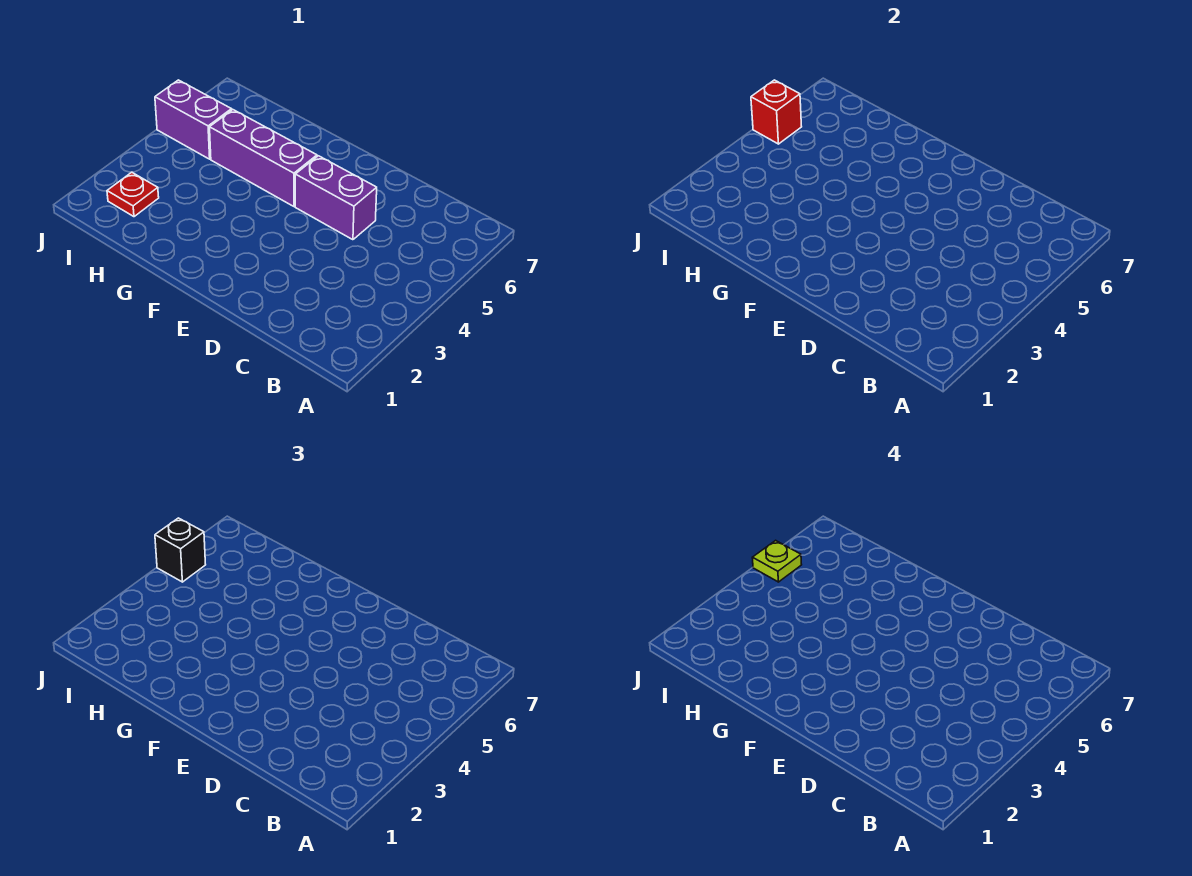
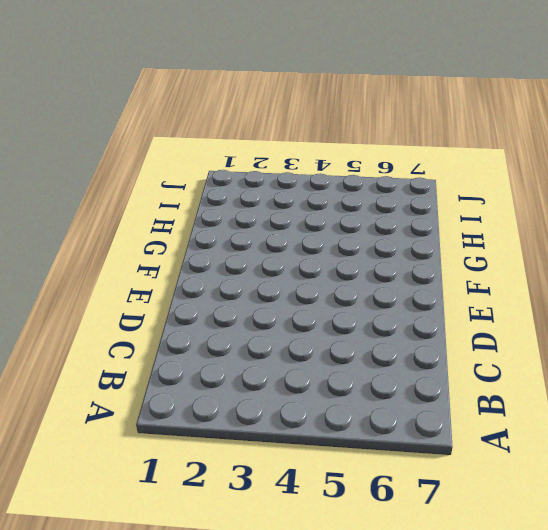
none -> purple 1x2 brick [295,156,377,240]
none -> purple 1x3 brick [210,110,317,206]

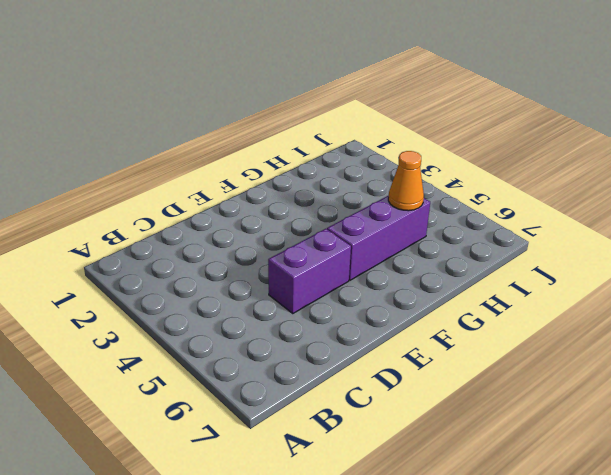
orange 1x1 cone [388,151,424,211] -> none
none -> red 1x1 plate [107,172,159,217]
none -> purple 1x2 brick [155,80,232,159]

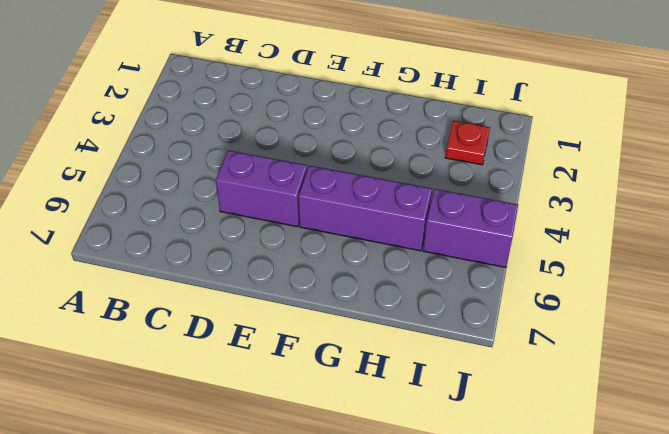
none -> red 1x1 brick [751,80,802,144]
none -> black 1x1 brick [155,518,206,582]

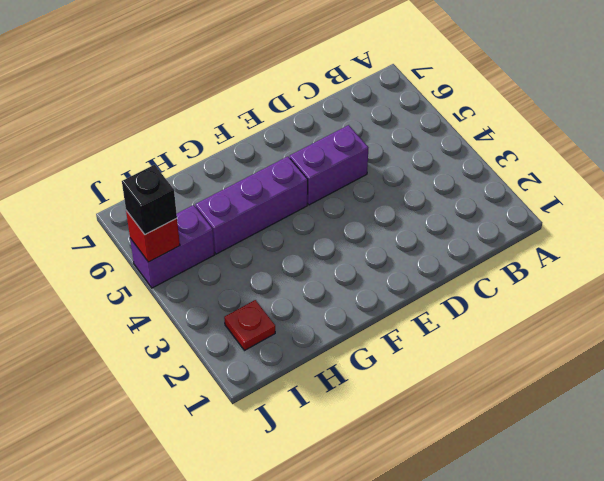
none -> lime 1x1 plate [752,540,802,582]

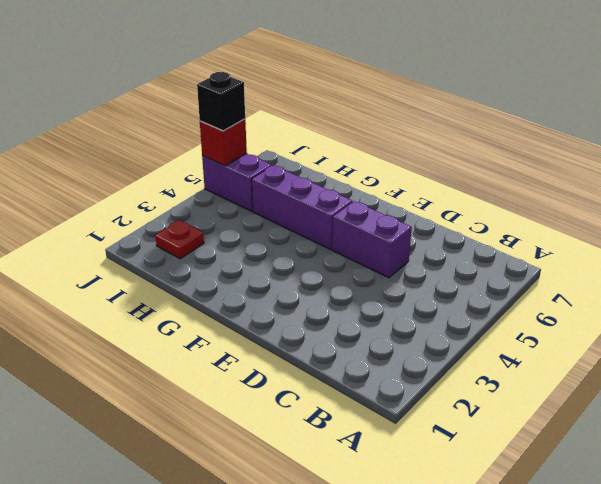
none -> lime 1x1 plate [752,540,802,582]

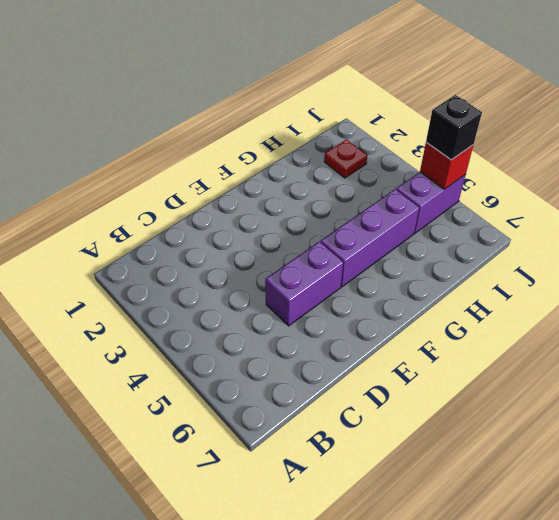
none -> lime 1x1 plate [752,540,802,582]

